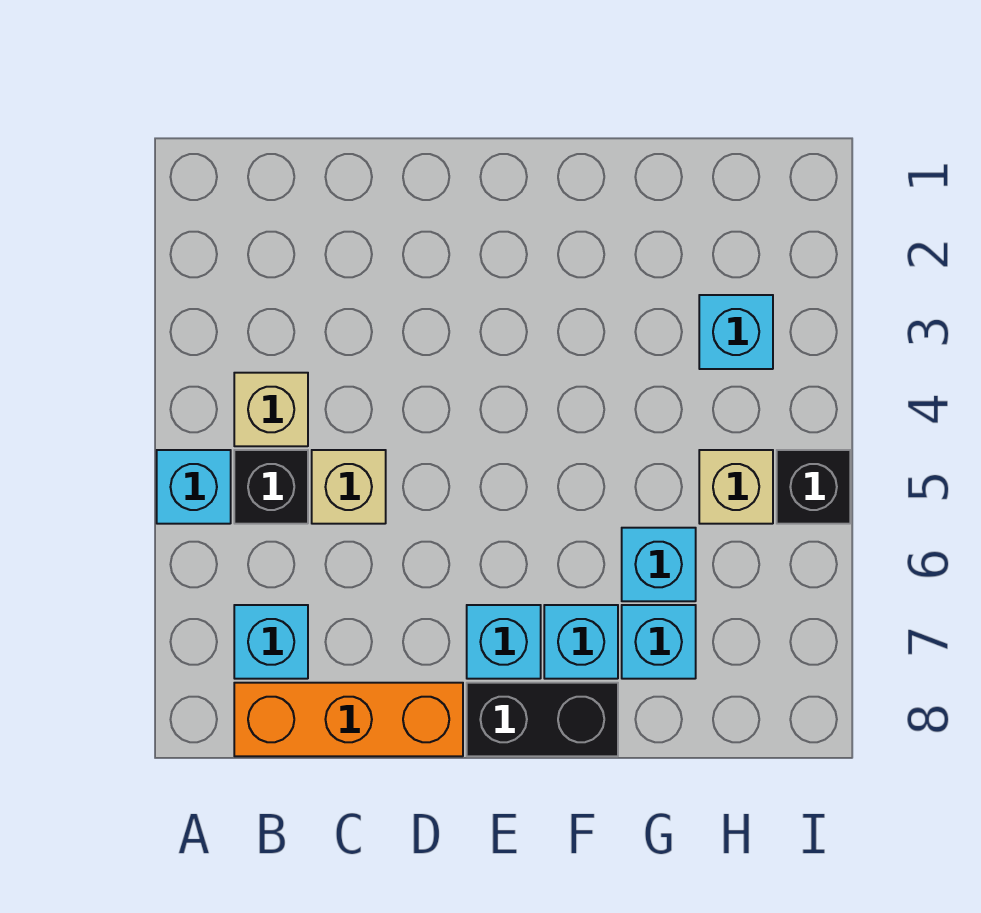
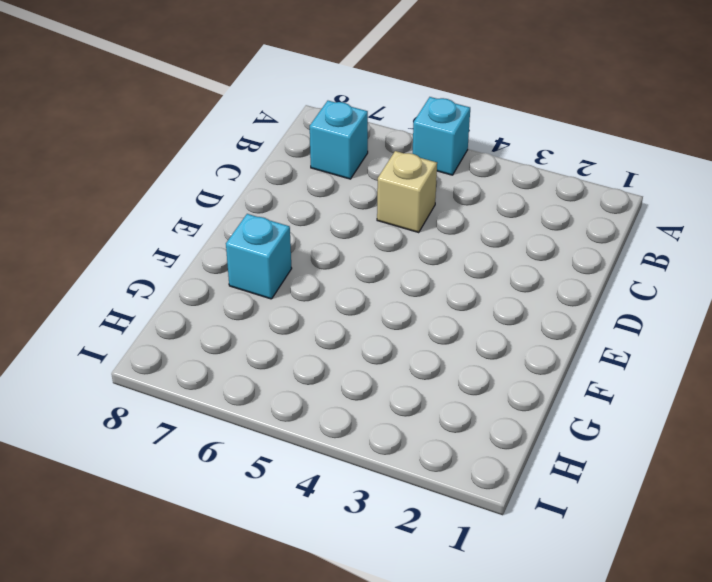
none -> tan 1x1 brick [234,373,308,446]
none -> black 1x1 brick [234,450,308,524]
none -> orange 1x3 brick [234,683,463,756]

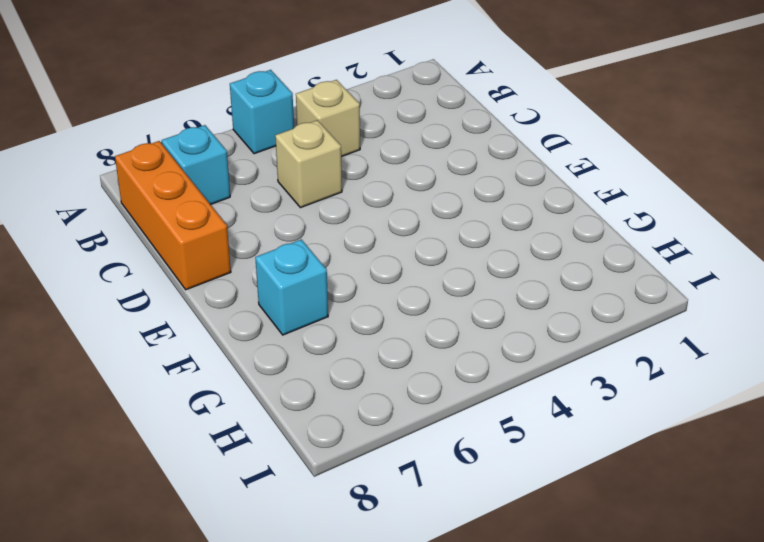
none -> black 1x1 brick [234,450,308,524]
none -> cyan 1x1 brick [467,605,541,679]
none -> black 1x2 brick [467,683,618,756]

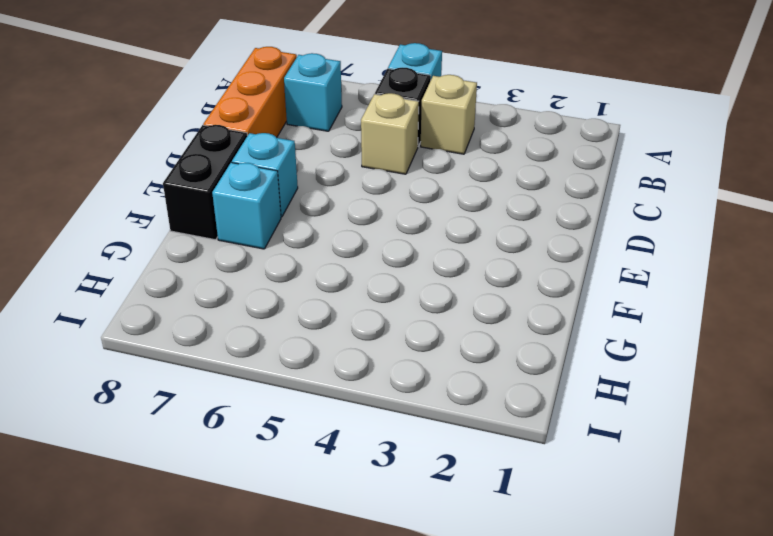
none -> cyan 1x1 brick [622,528,696,601]
none -> cyan 1x1 brick [622,605,696,679]
none -> cyan 1x1 brick [699,295,773,369]

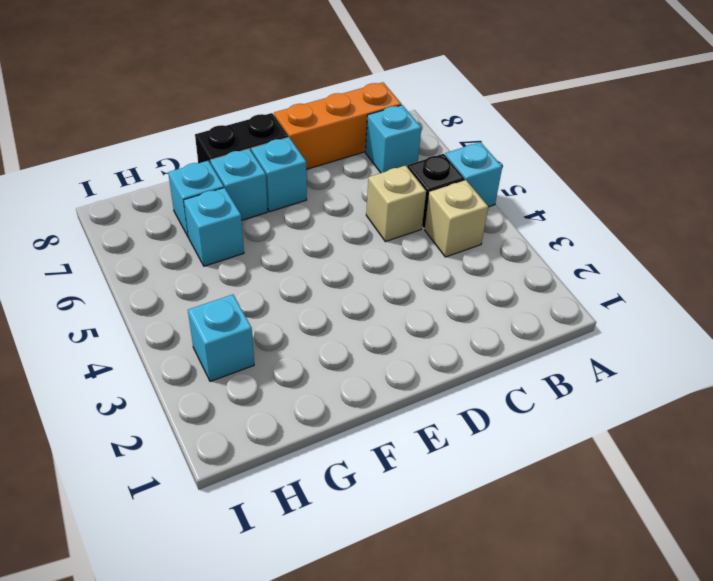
none -> tan 1x1 brick [699,450,773,524]
none -> black 1x1 brick [777,450,850,524]

